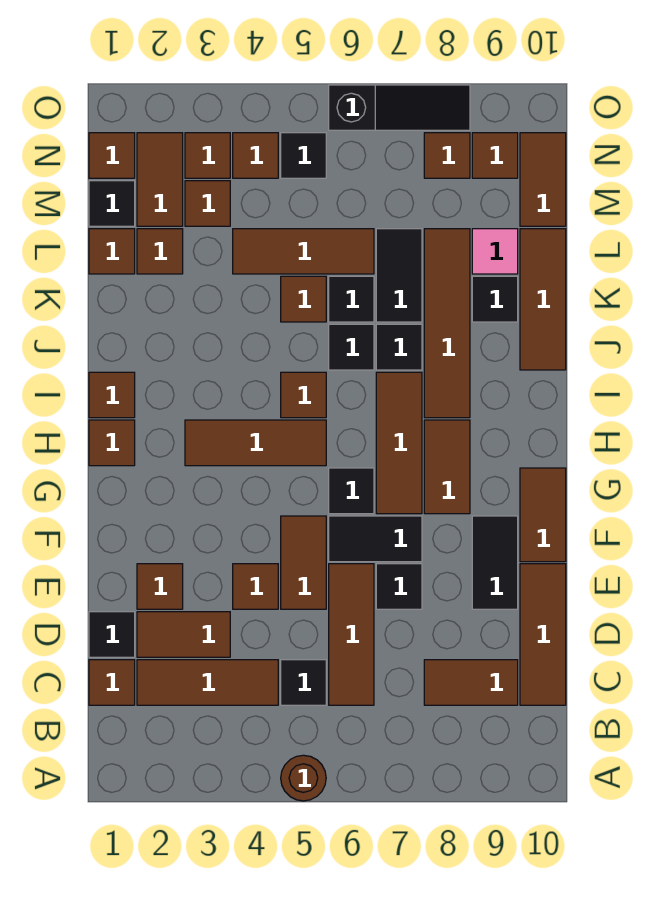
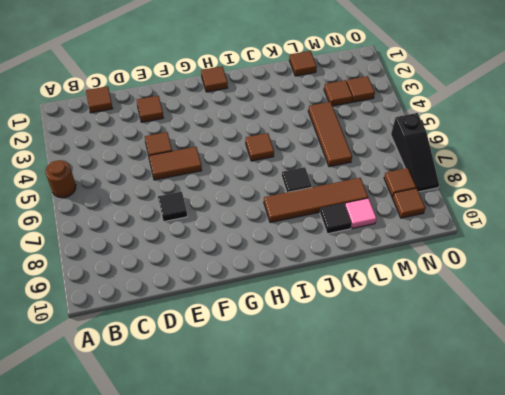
none -> brown 1x3 tile [137,660,278,705]
none -> black 1x1 tile [281,660,326,705]
none -> brown 1x3 tile [329,564,374,705]
none -> brown 1x2 tile [424,660,518,705]

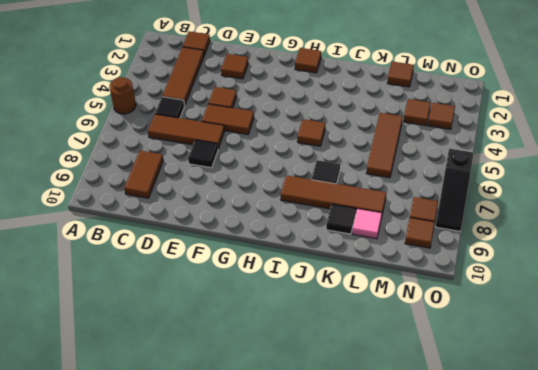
none -> brown 1x3 tile [520,564,566,705]
none -> black 1x1 tile [89,612,135,657]
none -> brown 1x2 tile [137,612,230,657]
none -> black 1x2 tile [472,516,518,609]

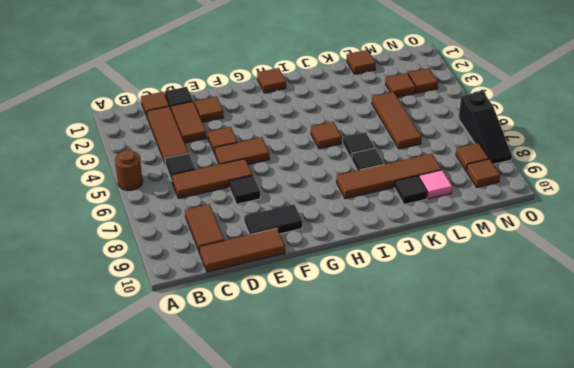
none -> black 1x2 tile [329,516,422,562]
none -> brown 1x2 tile [520,468,566,562]
none -> black 1x1 tile [329,468,374,514]
none -> brown 1x3 tile [376,372,422,514]

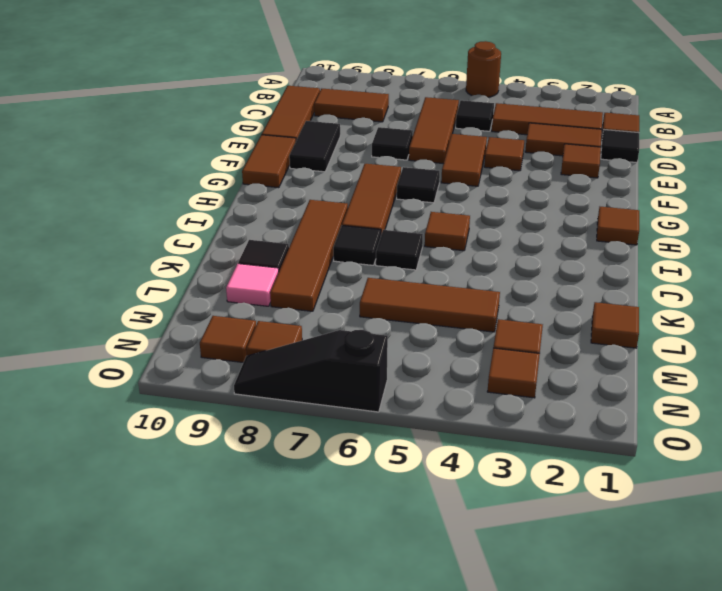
none -> black 1x2 tile [329,516,422,562]
none -> brown 1x2 tile [424,420,470,514]
none -> brown 1x3 tile [185,420,326,466]
none -> brown 1x1 tile [89,372,135,418]

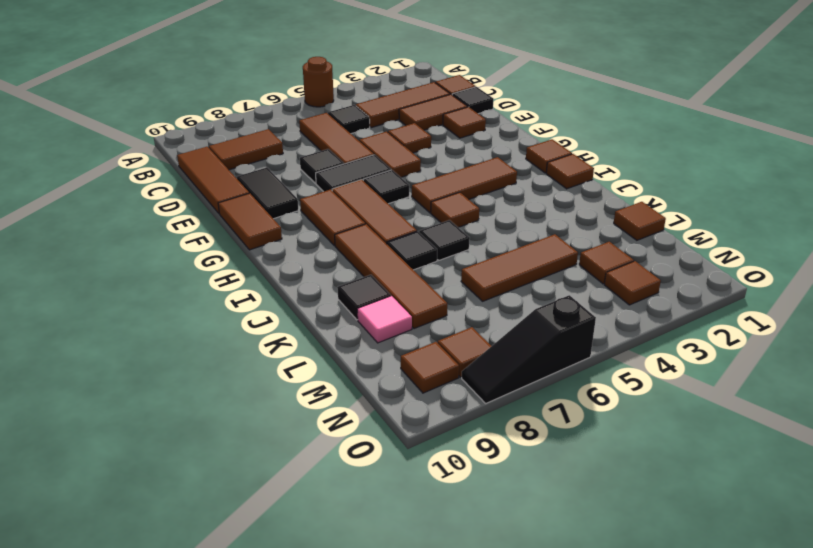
none -> brown 1x3 tile [520,229,566,370]
none -> brown 1x1 tile [281,276,326,322]
none -> black 1x1 tile [329,276,374,322]
none -> black 1x2 tile [376,229,422,322]

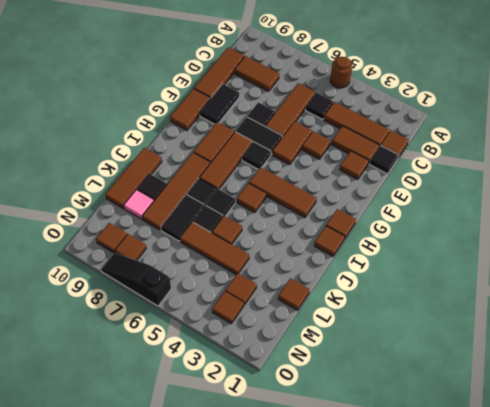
none -> brown 1x1 tile [137,229,183,274]
none -> black 1x1 tile [89,181,135,226]
none -> brown 1x2 tile [137,133,183,226]
none -> brown 1x2 tile [520,133,566,226]

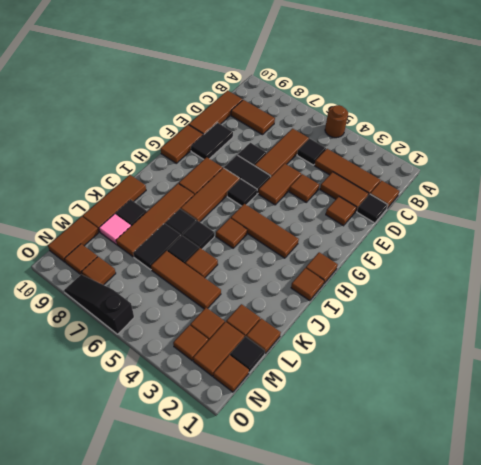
none -> brown 1x1 tile [233,133,278,178]
none -> black 1x1 tile [281,133,326,178]

